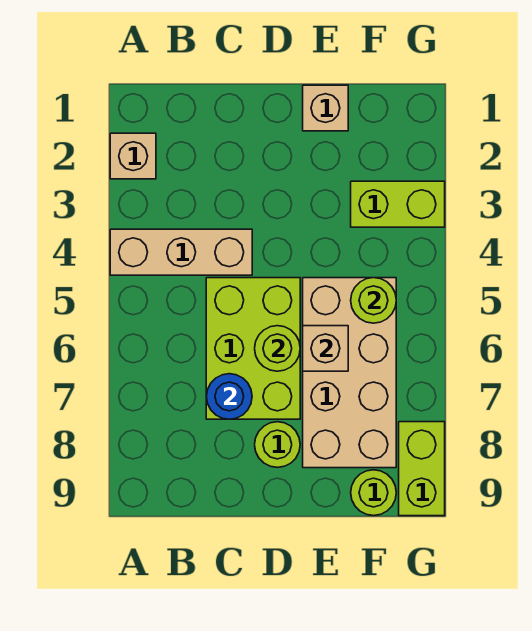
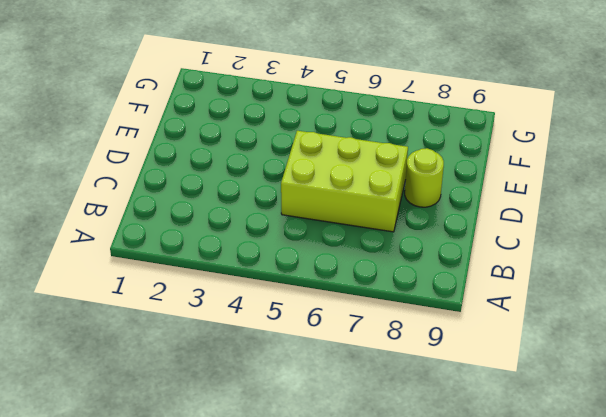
none -> tan 1x1 brick [110,133,156,179]
none -> tan 1x3 brick [110,229,252,275]
none -> tan 1x1 brick [303,85,348,131]

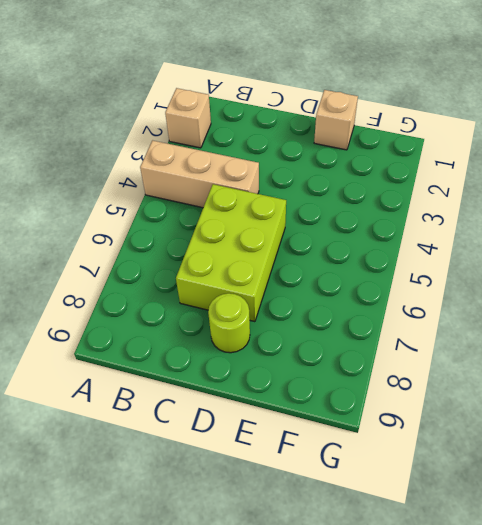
none -> tan 2x4 brick [303,278,396,468]
none -> lime 1x2 brick [351,181,445,227]
none -> lime 1x1 round brick [351,470,396,516]

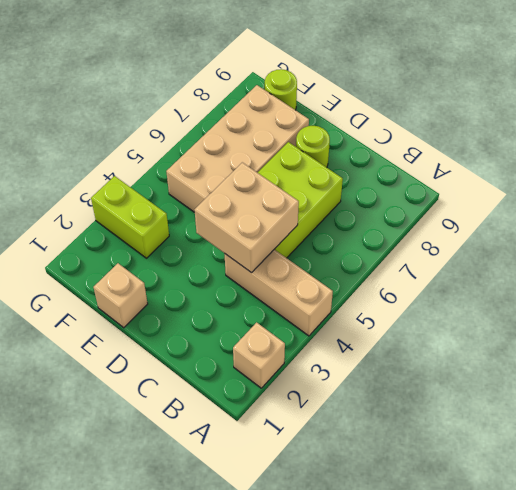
tan 2x2 brick [195,162,299,273] -> none
none -> lime 1x2 brick [399,422,445,516]
none -> blue 1x1 round brick [206,374,252,419]
none -> lime 1x1 round brick [255,326,300,371]

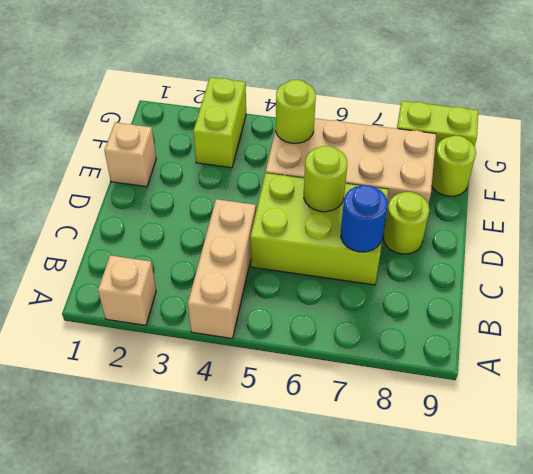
none -> tan 1x1 brick [303,326,348,371]

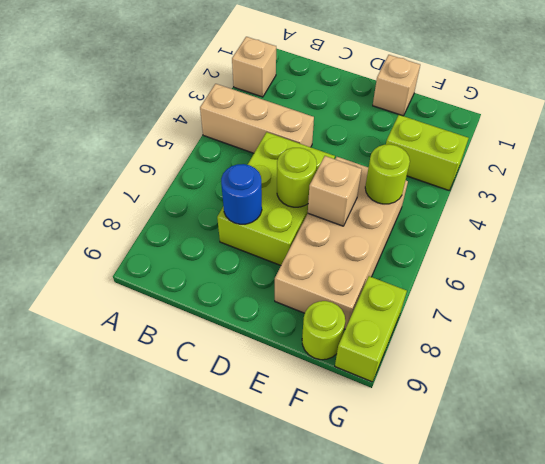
none -> lime 1x1 round brick [255,422,300,467]

